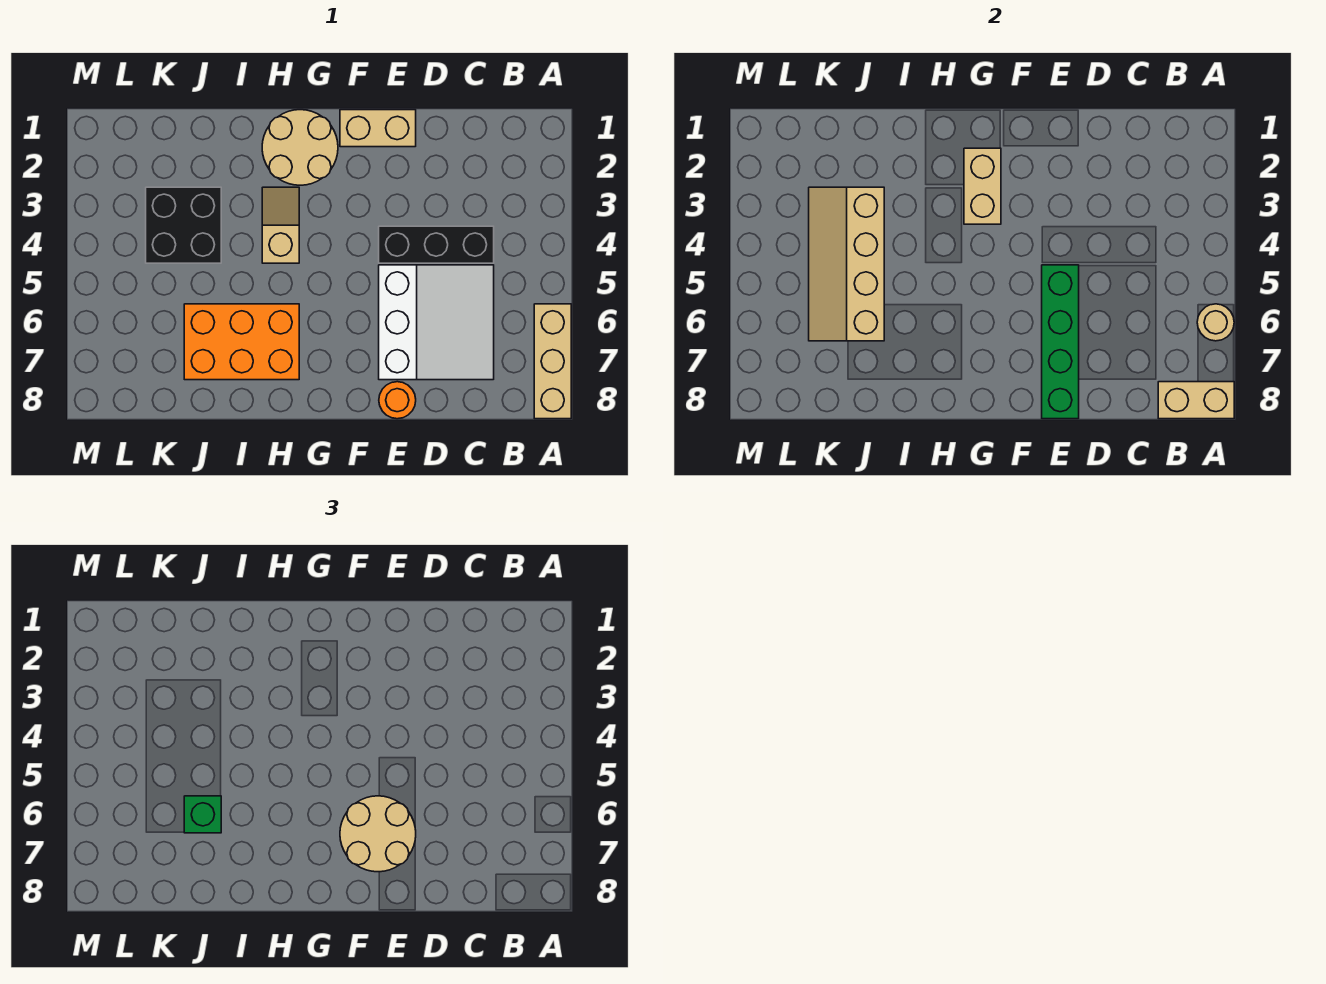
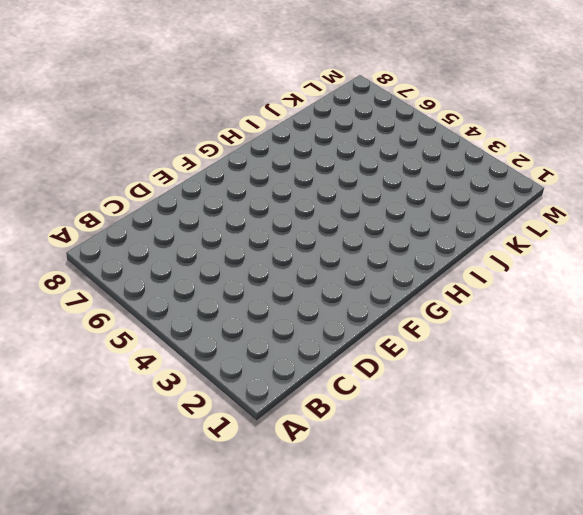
none -> tan 1x3 brick [534,304,571,419]
none -> black 1x3 brick [379,226,494,263]
none -> white 3x3 slope [379,265,494,380]

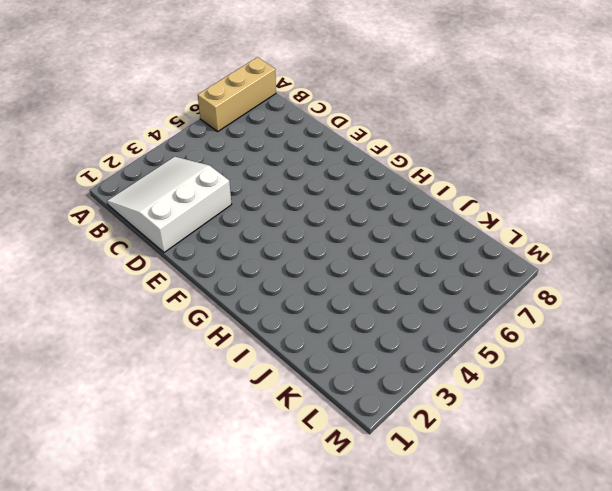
white 3x3 slope [107,157,232,252] -> white 3x3 slope moved to [379,265,494,380]
none -> black 1x3 brick [379,226,494,263]
none -> tan 1x2 brick [340,110,416,147]
none -> orange 1x1 round brick [379,382,416,419]

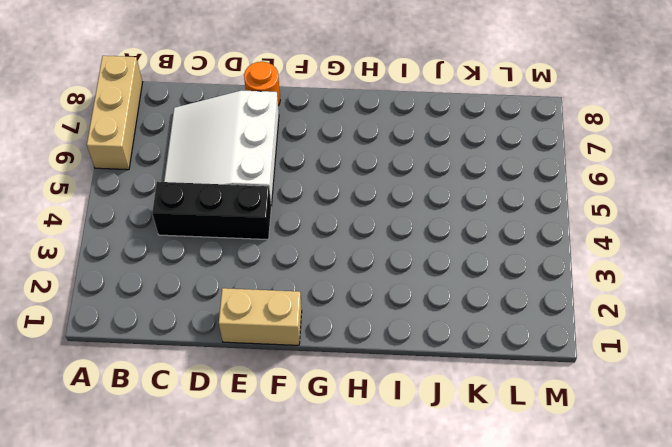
none -> tan 2x2 round brick [262,110,338,185]
none -> tan 1x2 slope [262,187,299,263]
none -> orange 2x3 brick [184,304,299,380]

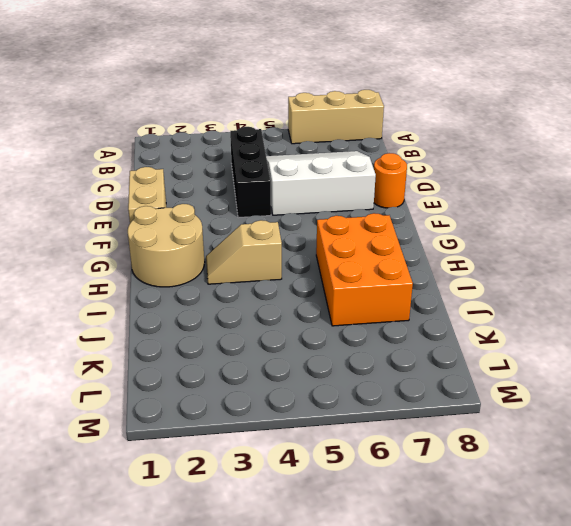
none -> black 2x2 brick [146,187,221,263]
none -> tan 1x1 round brick [1197,304,1234,341]
none -> tan 1x2 brick [1158,382,1234,419]

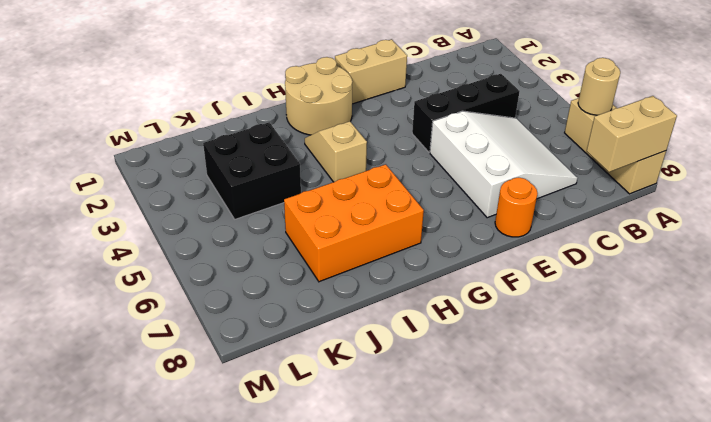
none -> green 1x4 brick [1042,265,1079,419]
none -> tan 1x2 brick [964,148,1001,224]
none -> tan 2x4 slope [809,187,884,341]

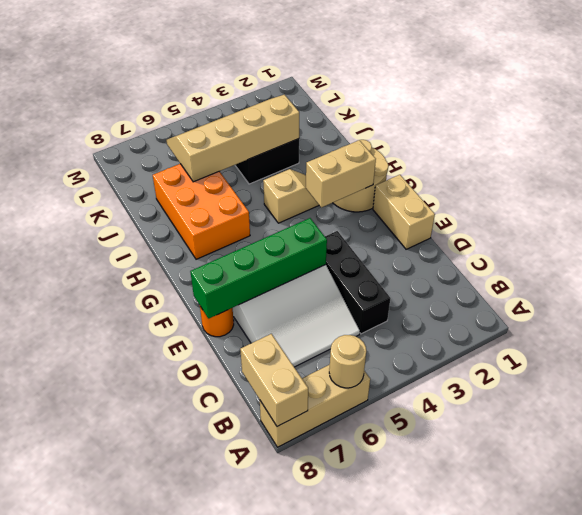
none -> tan 2x2 round brick [340,796,416,872]
none -> green 1x1 brick [184,796,221,833]

